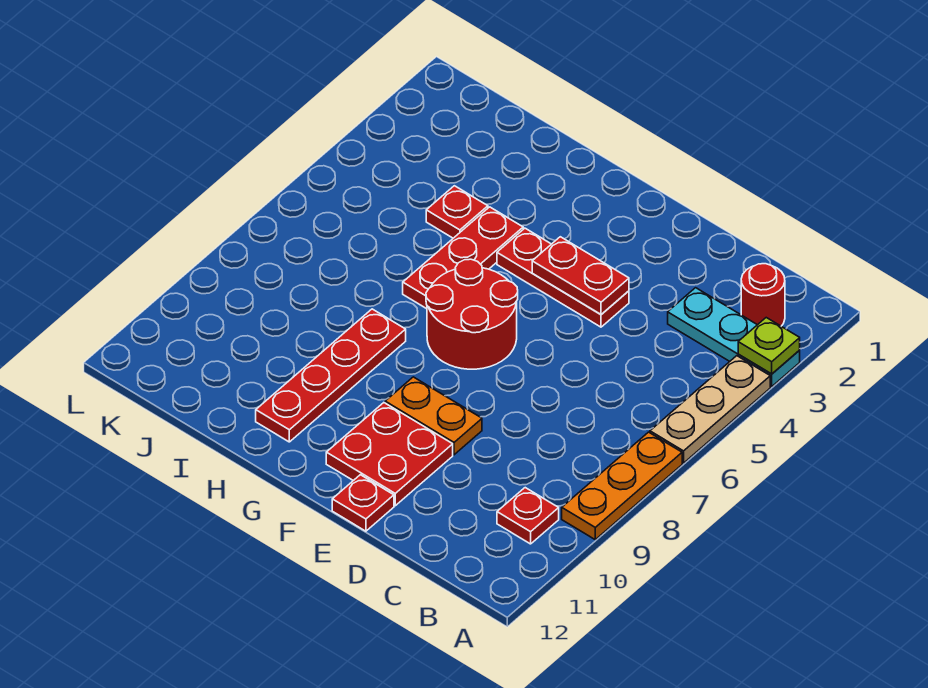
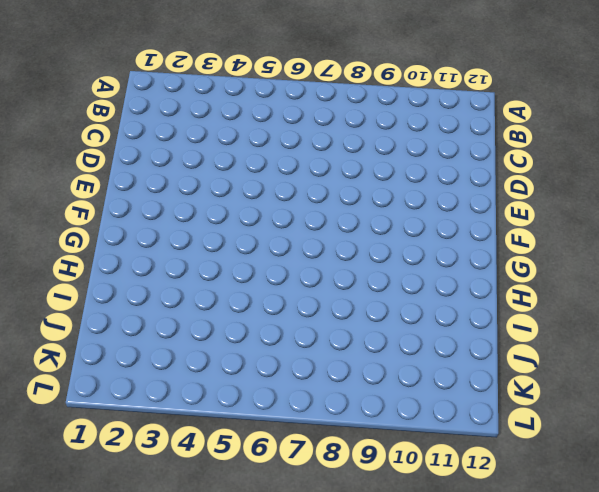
none -> cyan 1x3 plate [668,288,800,386]
none -> tan 1x3 plate [650,356,770,463]
none -> orange 1x3 plate [562,432,682,539]

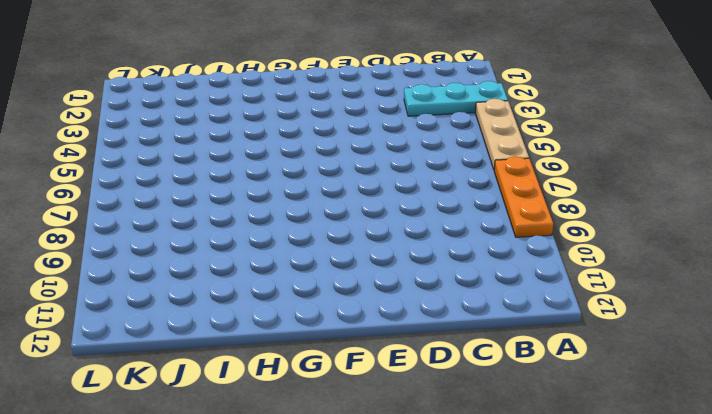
none -> red 1x1 round brick [741,264,785,326]
none -> red 1x1 plate [497,488,559,544]
none -> red 1x3 plate [497,228,629,327]

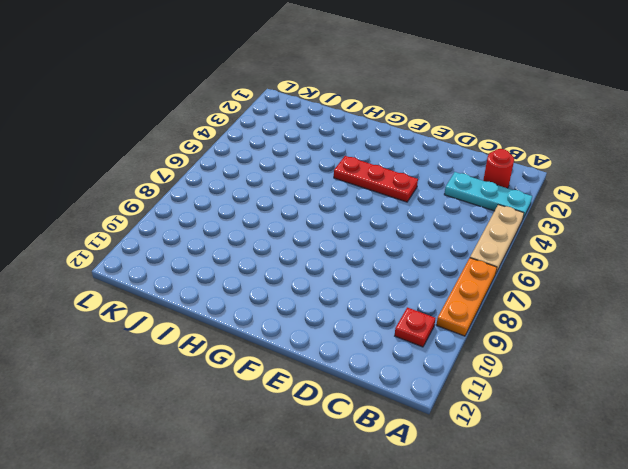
none -> orange 1x2 plate [385,377,482,455]
none -> red 2x2 plate [326,403,453,506]
none -> red 1x1 plate [332,475,394,531]

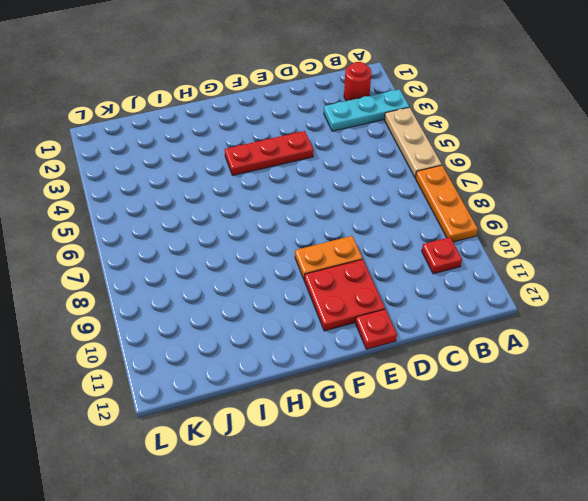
none -> red 2x2 round brick [426,259,518,369]
none -> red 1x3 plate [403,207,523,309]
none -> red 1x4 plate [256,309,406,442]

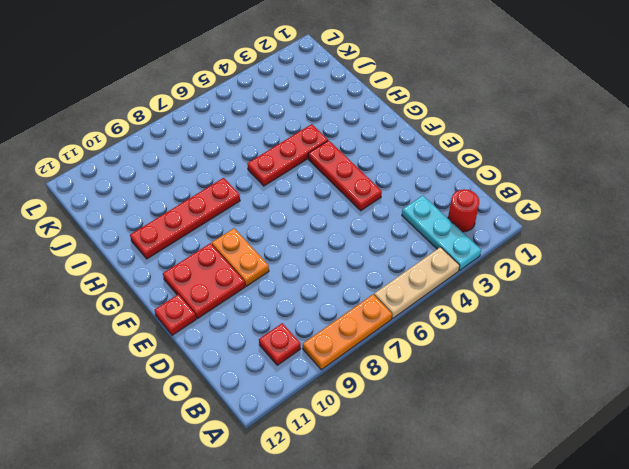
none -> red 2x2 round brick [426,259,518,369]
none -> red 1x1 plate [426,186,488,238]
none -> lime 1x1 plate [738,318,800,374]

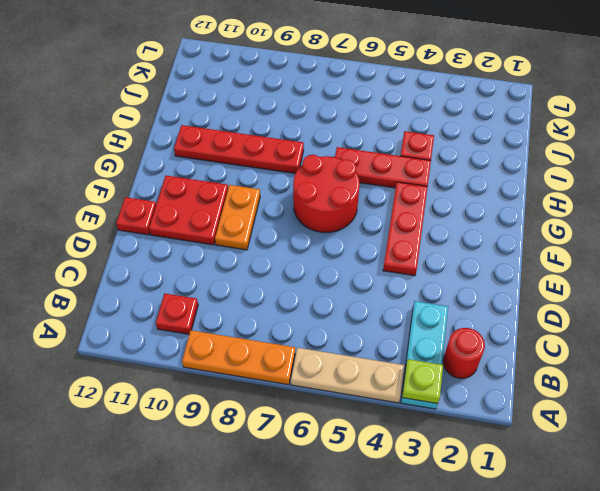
none -> red 1x2 plate [532,237,629,314]

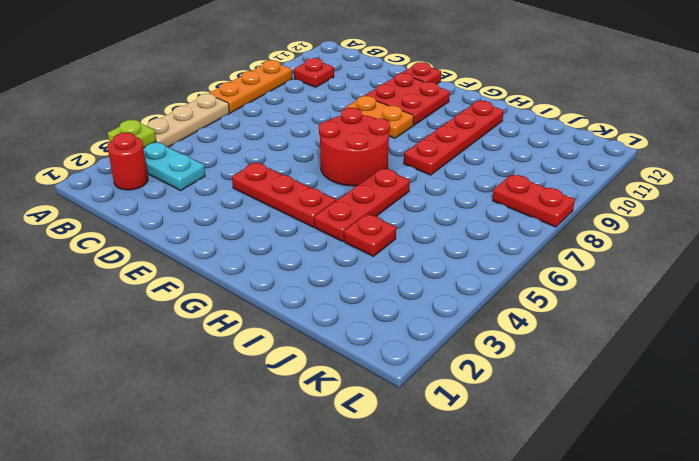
red 1x2 plate [492,174,575,227] -> red 1x2 plate moved to [532,237,629,314]

